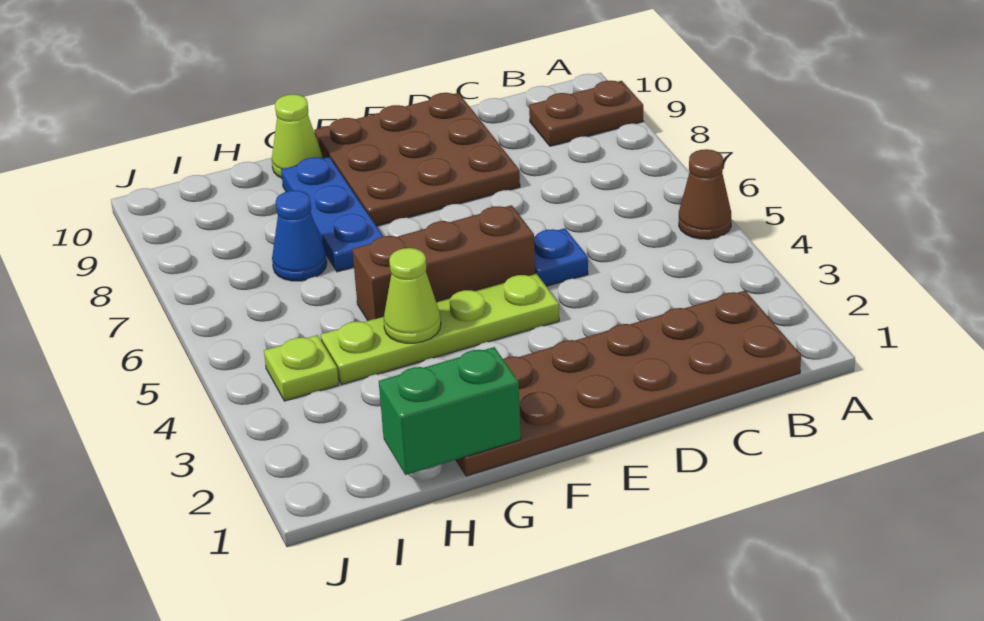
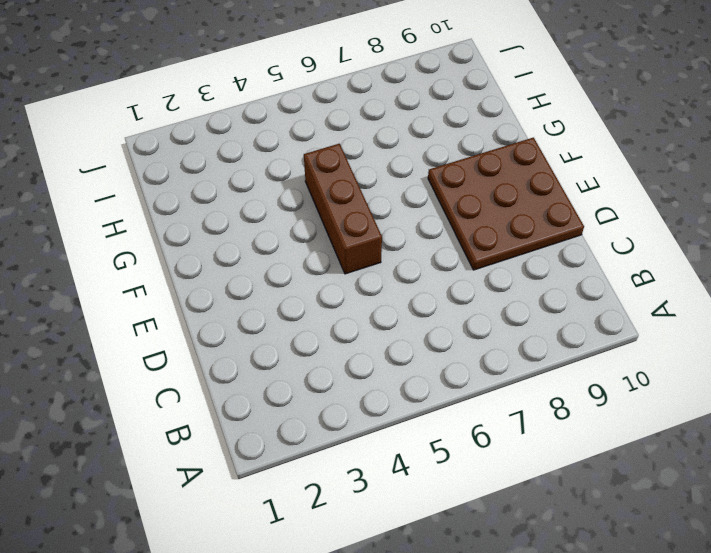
none -> brown 1x1 cone [679,149,731,239]
none -> brown 1x2 plate [529,81,643,146]
none -> brown 2x6 plate [456,291,801,476]

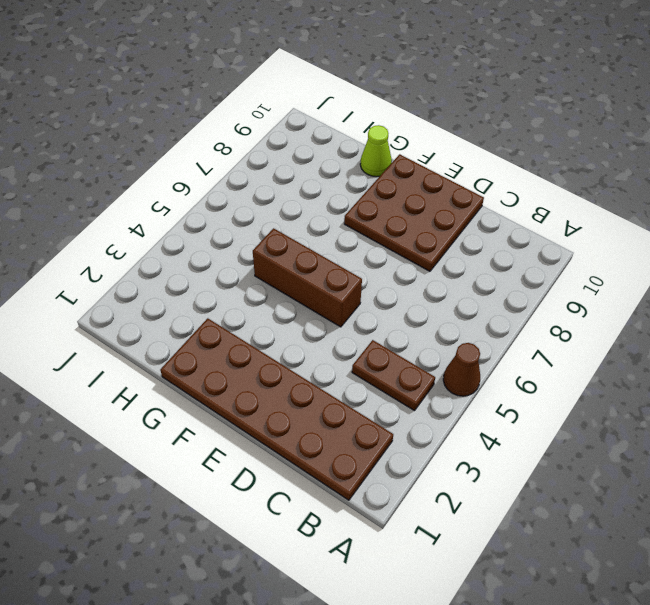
brown 1x2 plate [352,340,435,411] -> brown 1x2 plate moved to [529,81,643,146]
none -> blue 1x1 plate [534,228,588,286]
none -> lime 1x4 plate [321,273,559,384]
none -> blue 1x3 plate [281,157,383,272]

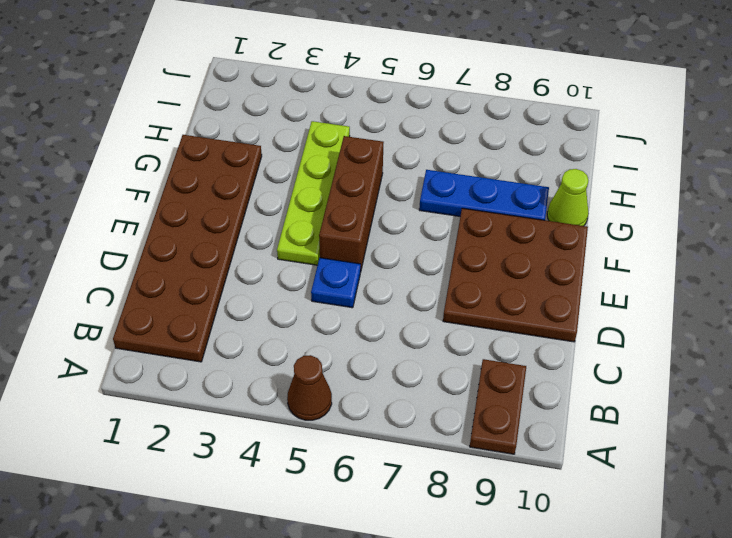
none -> blue 1x1 cone [272,190,327,281]
none -> lime 1x1 plate [264,335,339,401]
none -> green 1x2 brick [379,347,521,475]

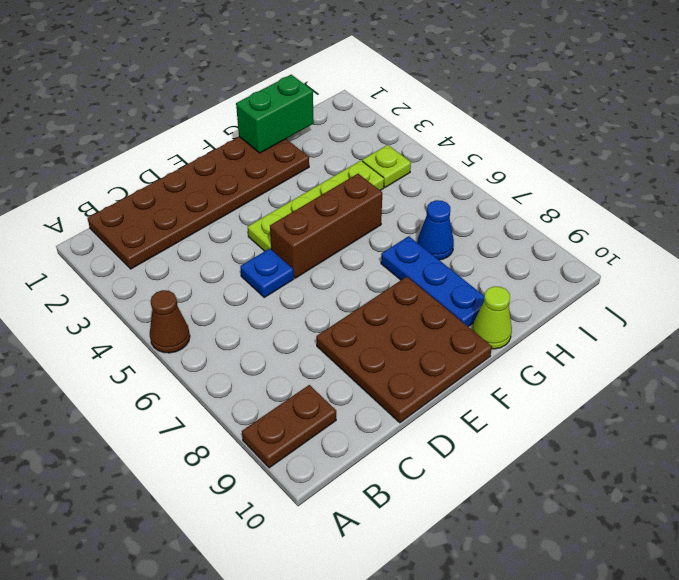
none -> lime 1x1 cone [384,248,441,343]

